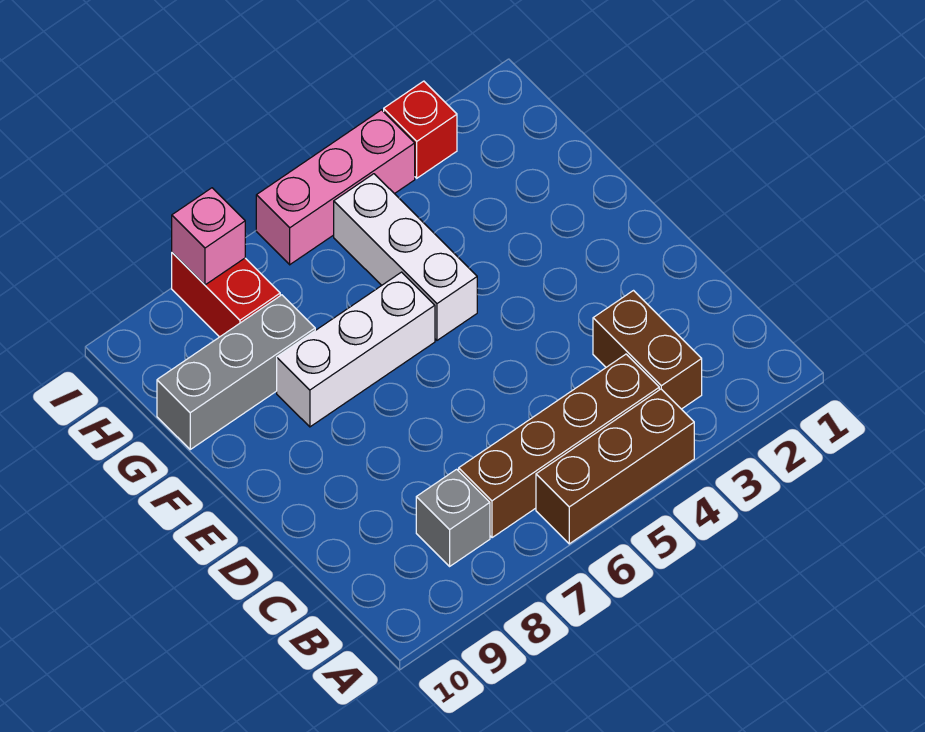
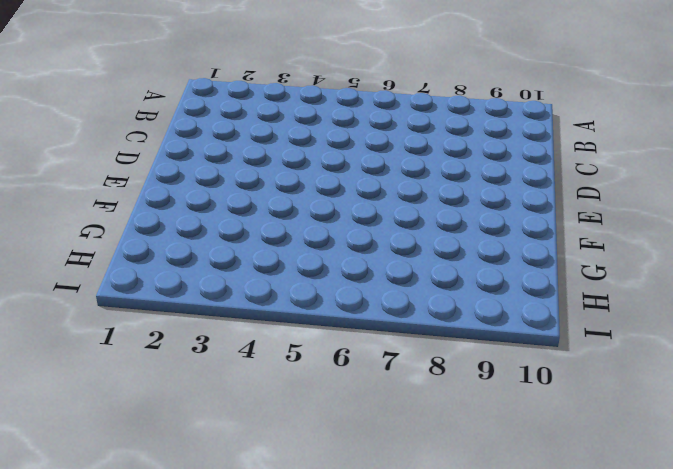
none -> brown 1x3 brick [536,389,694,544]
none -> brown 1x2 brick [593,291,702,409]

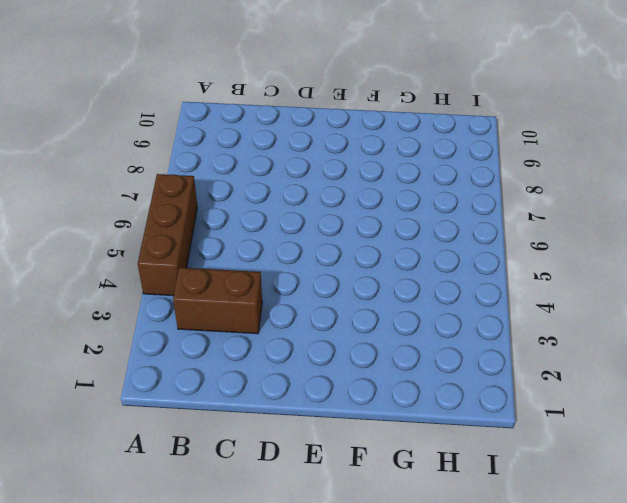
none -> brown 1x4 brick [459,354,659,538]
none -> grey 1x1 brick [416,469,490,566]

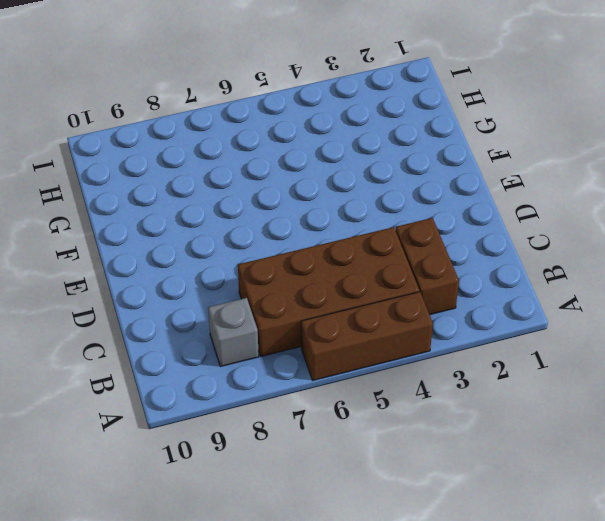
brown 2x4 brick [238,227,419,356] -> brown 1x4 brick [459,354,659,538]
none -> white 1x3 brick [334,174,477,340]
none -> white 1x3 brick [277,272,435,427]

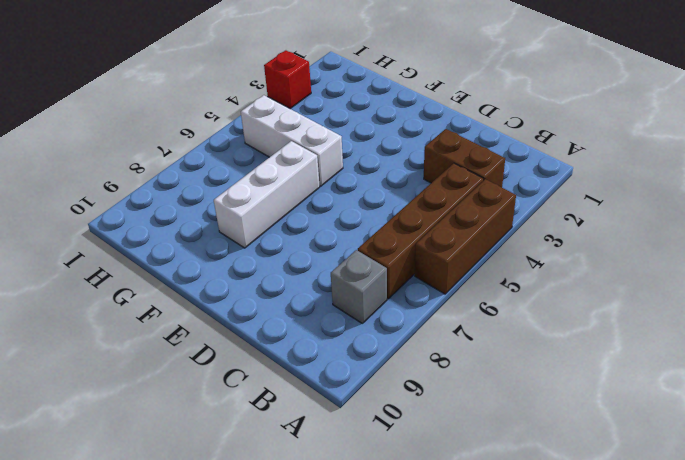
none -> grey 1x3 brick [157,295,315,449]
none -> red 1x2 brick [172,253,280,337]

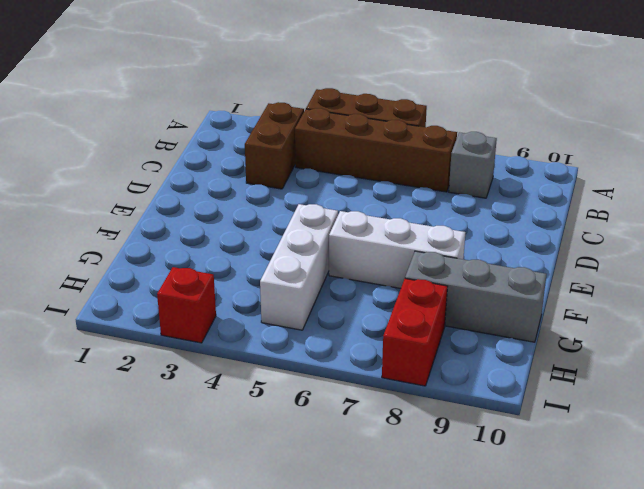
none -> pink 1x3 brick [256,110,415,265]
none -> pink 1x1 brick [172,188,245,285]

